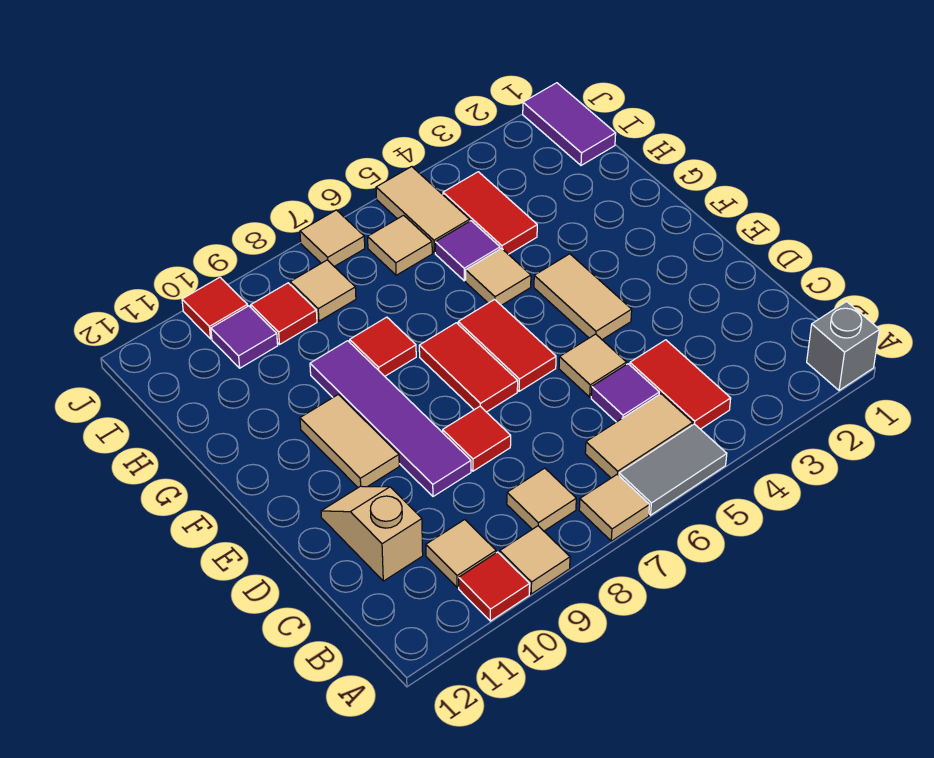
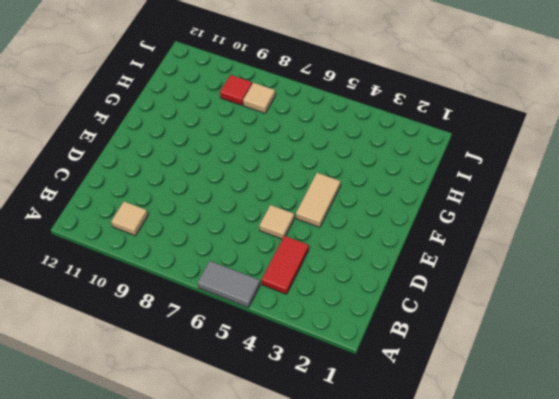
none -> grey 1x1 brick [807,302,879,390]
none -> tan 1x1 tile [579,474,649,541]
none -> tan 1x1 tile [500,526,570,594]
none -> red 1x1 tile [459,552,530,621]

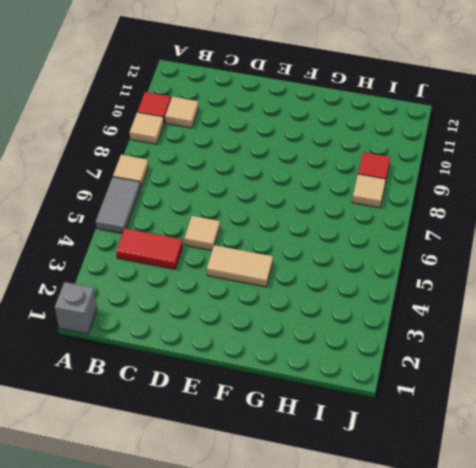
none -> tan 1x2 tile [585,394,693,478]
none -> tan 1x1 tile [507,468,576,531]
none -> purple 1x1 tile [591,364,659,422]
none -> tan 1x2 slope [321,486,423,581]

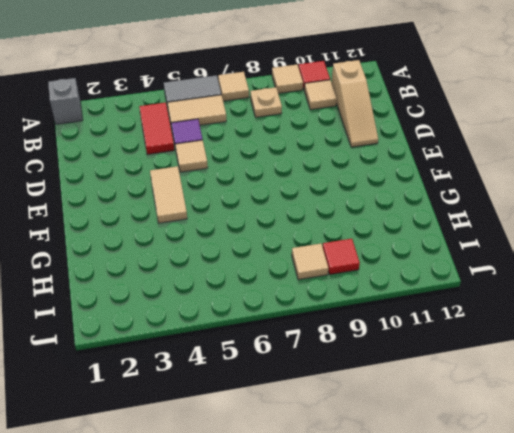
tan 1x1 plate [250,87,282,117] -> tan 1x1 tile [507,468,576,531]
tan 1x3 slope [331,60,378,147] -> tan 1x2 slope [321,486,423,581]
none -> red 1x1 tile [443,406,511,471]
none -> purple 1x4 tile [310,341,471,496]
none -> red 1x2 tile [458,300,556,391]
none -> red 1x2 tile [419,323,518,412]

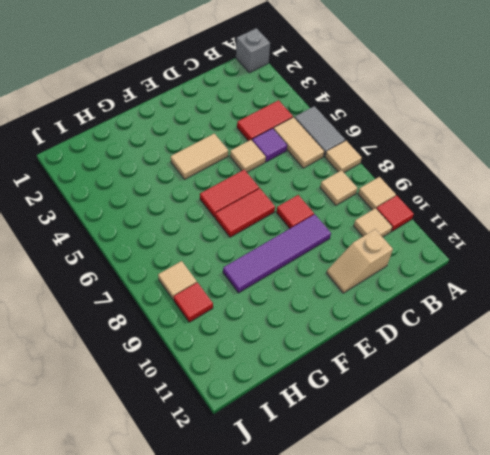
none -> tan 1x2 tile [300,394,399,488]
none -> tan 1x1 tile [466,248,531,305]
none -> red 1x1 tile [350,317,416,376]
none -> red 1x2 tile [443,172,537,254]

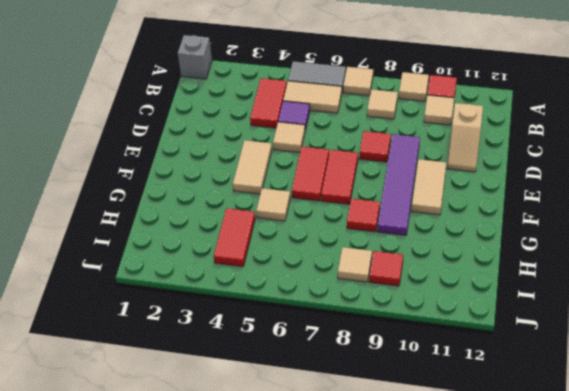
none -> purple 1x1 tile [435,221,500,281]
none -> purple 1x2 tile [523,83,616,165]
none -> tan 1x2 tile [376,167,470,253]
none -> tan 1x1 tile [368,215,432,275]

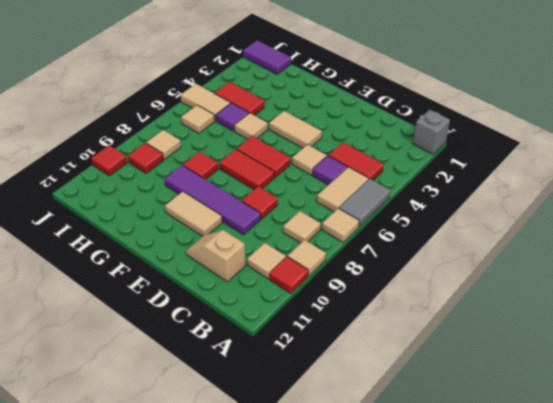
none -> purple 1x1 tile [211,306,278,368]
none -> tan 1x1 tile [300,210,365,266]

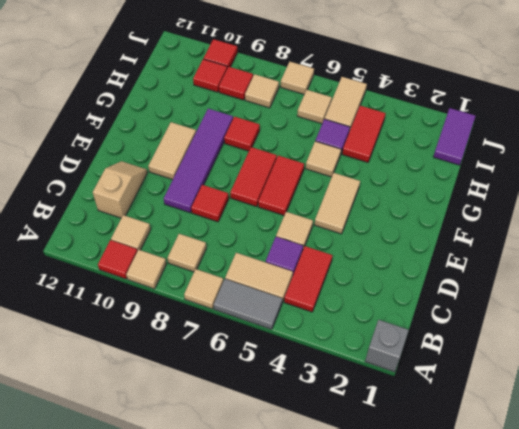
red 1x1 tile [193,59,227,92] -> purple 1x1 tile [211,306,278,368]

